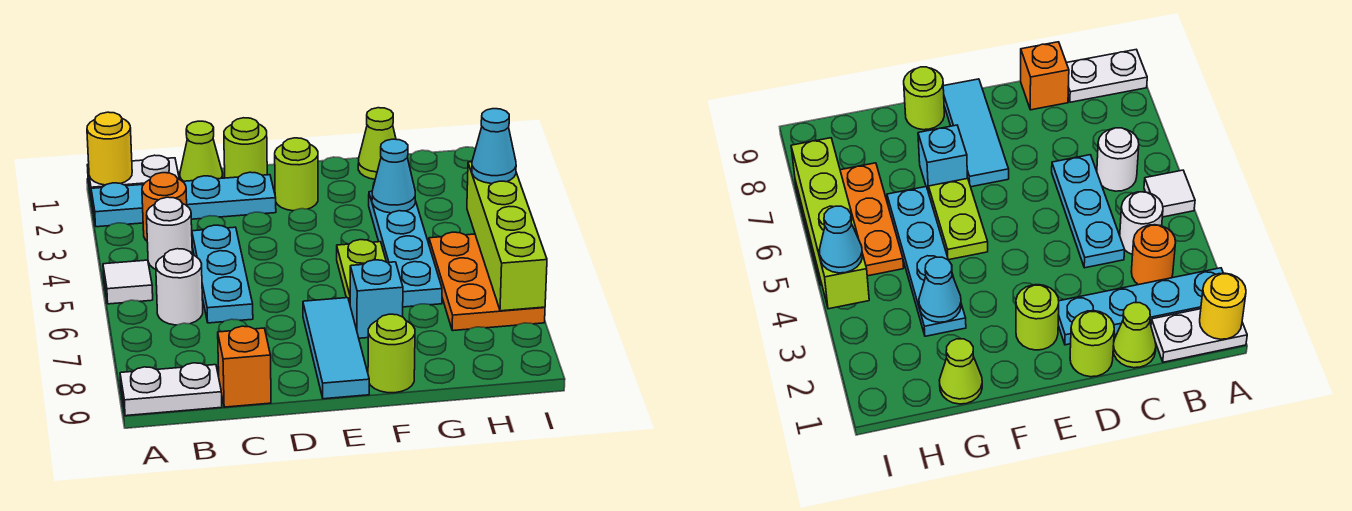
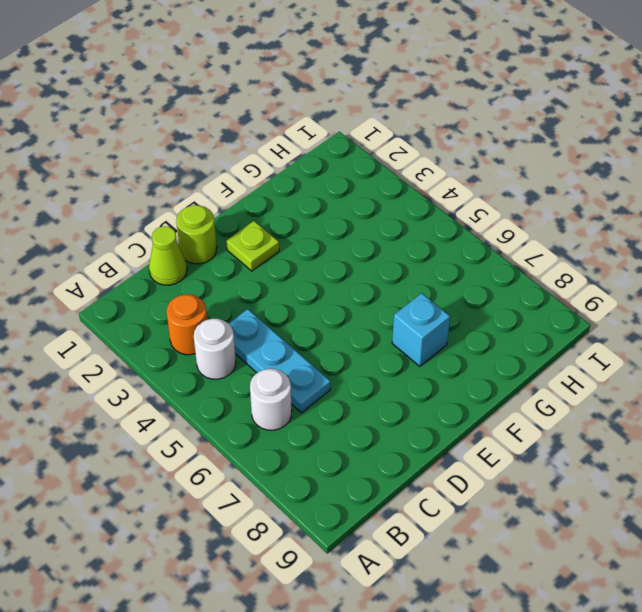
lime 1x1 plate [226,221,279,271] -> lime 1x1 round brick [275,138,318,211]
none -> white 1x2 plate [87,155,179,201]
none -> cyan 1x4 plate [91,172,276,227]
none -> white 1x1 tile [103,260,153,304]

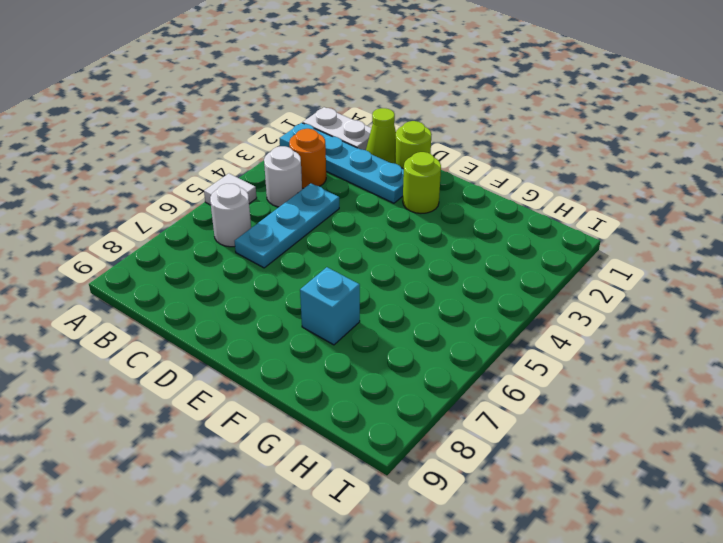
none -> white 1x2 plate [120,363,222,416]
none -> orange 1x1 brick [218,326,271,407]
none -> cyan 1x3 tile [303,298,369,399]

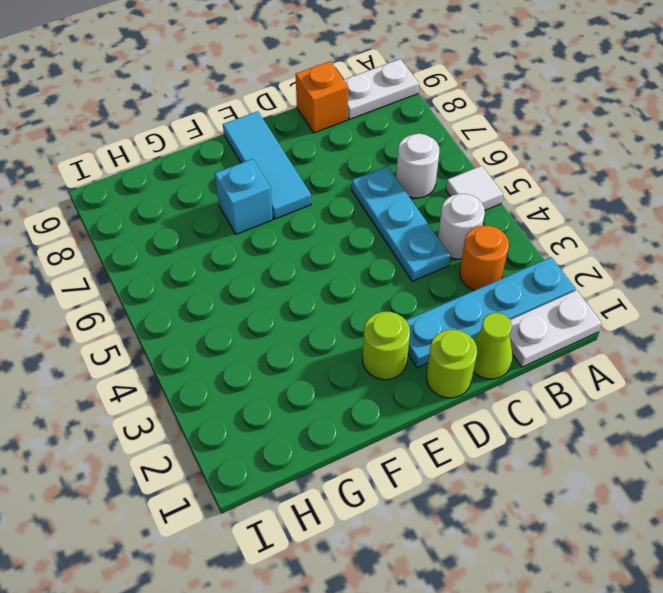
none -> lime 1x2 plate [337,240,386,303]
none -> lime 1x1 round brick [368,314,415,393]
none -> lime 1x1 cone [358,108,396,179]

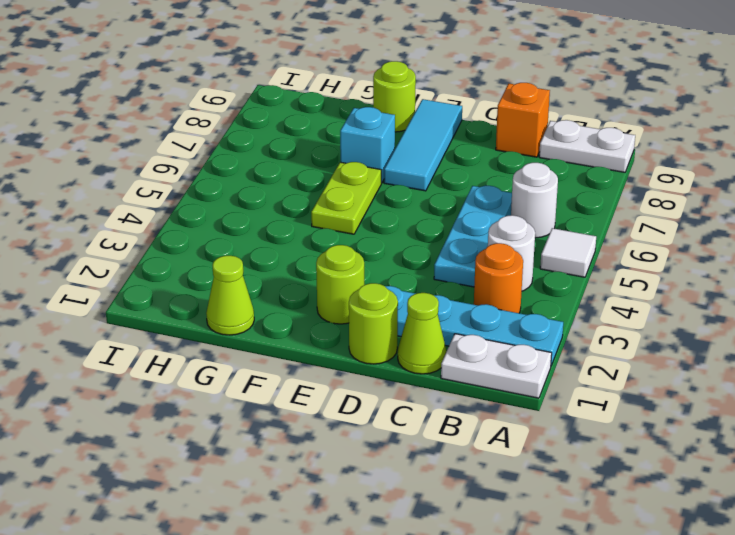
none -> cyan 1x4 plate [369,191,442,307]
none -> orange 2x3 plate [429,232,545,331]
none -> yellow 1x1 round brick [87,112,132,185]

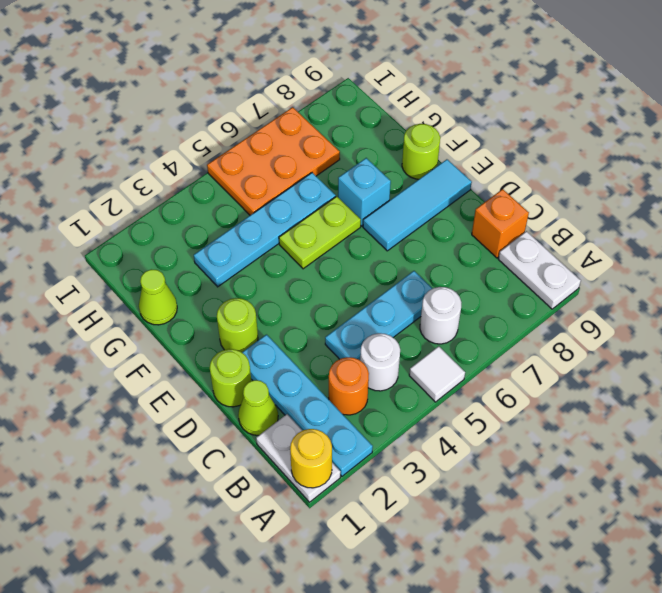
none -> cyan 1x1 cone [372,139,415,213]
none -> lime 1x4 brick [467,162,547,311]
none -> cyan 1x1 cone [472,109,516,184]

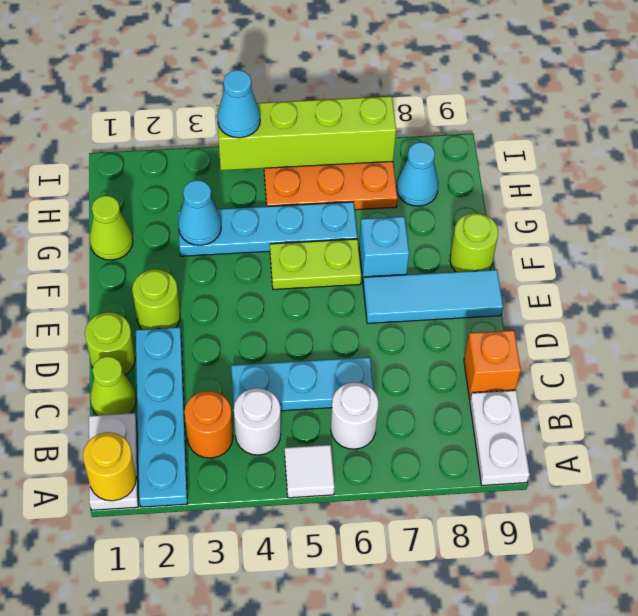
cyan 1x1 cone [397,142,438,206] -> none

